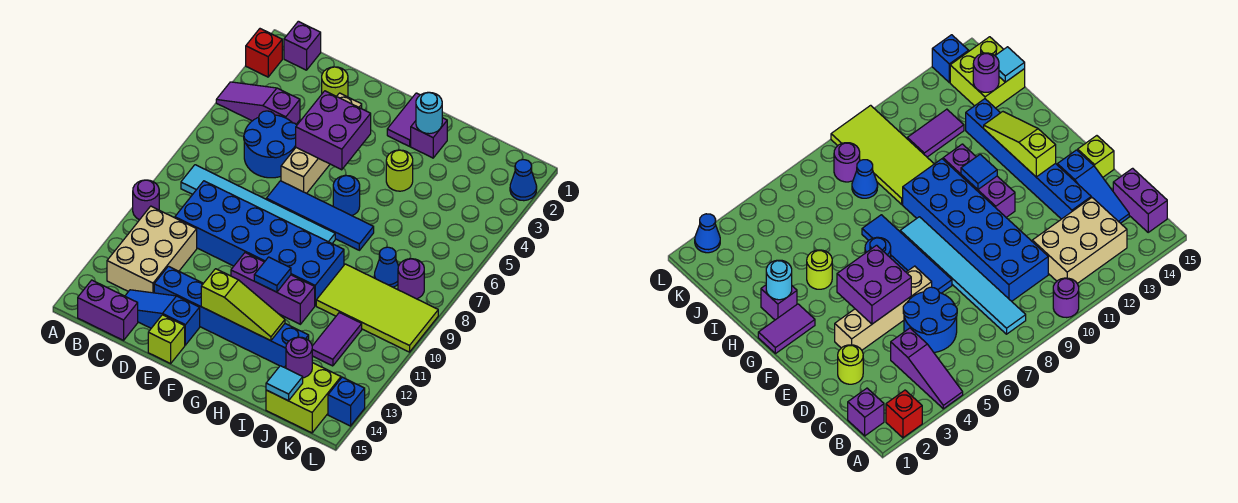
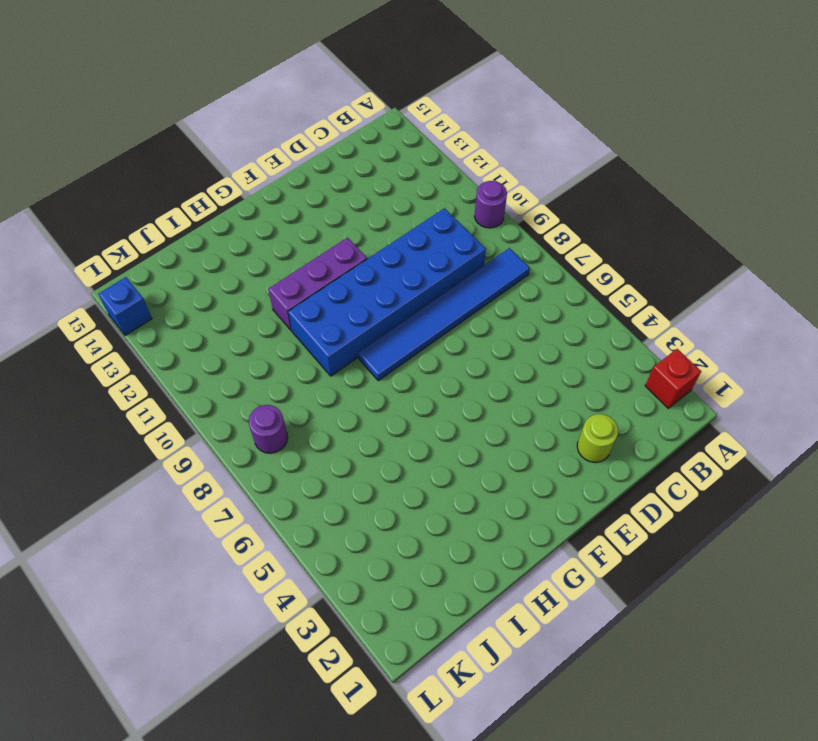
blue 1x6 tile [358,248,530,381] -> cyan 1x6 tile [181,165,335,243]
none -> purple 1x3 slope [216,82,300,124]
none -> purple 1x1 brick [284,21,321,70]
none -> tan 2x3 brick [107,206,197,293]
none -> purple 1x2 brick [78,280,138,340]

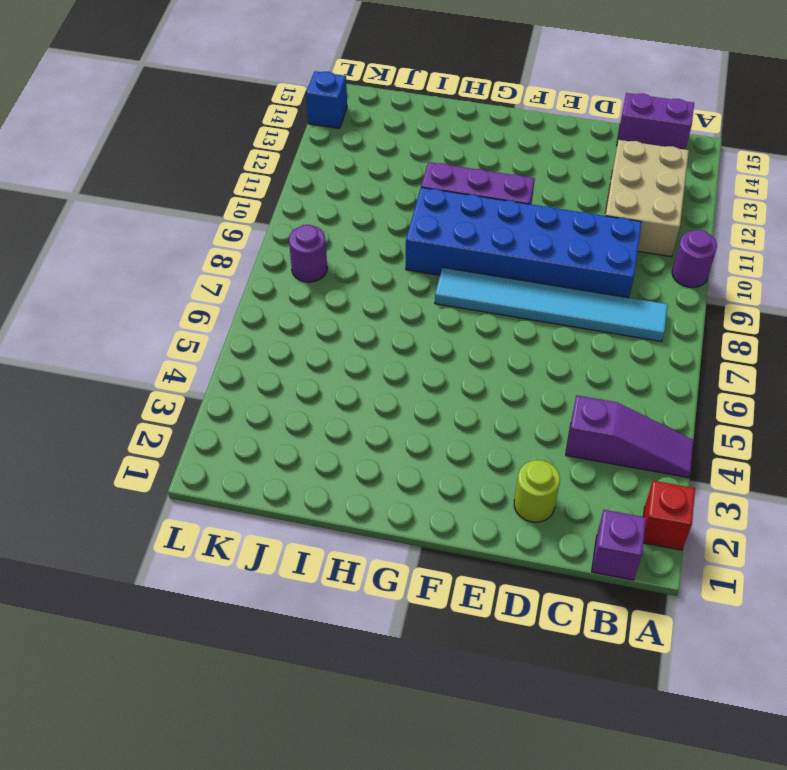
none -> blue 2x2 round brick [244,111,297,178]
none -> blue 1x3 slope [125,290,200,345]
none -> blue 1x6 brick [154,266,309,367]
none -> tan 1x4 brick [281,93,362,193]

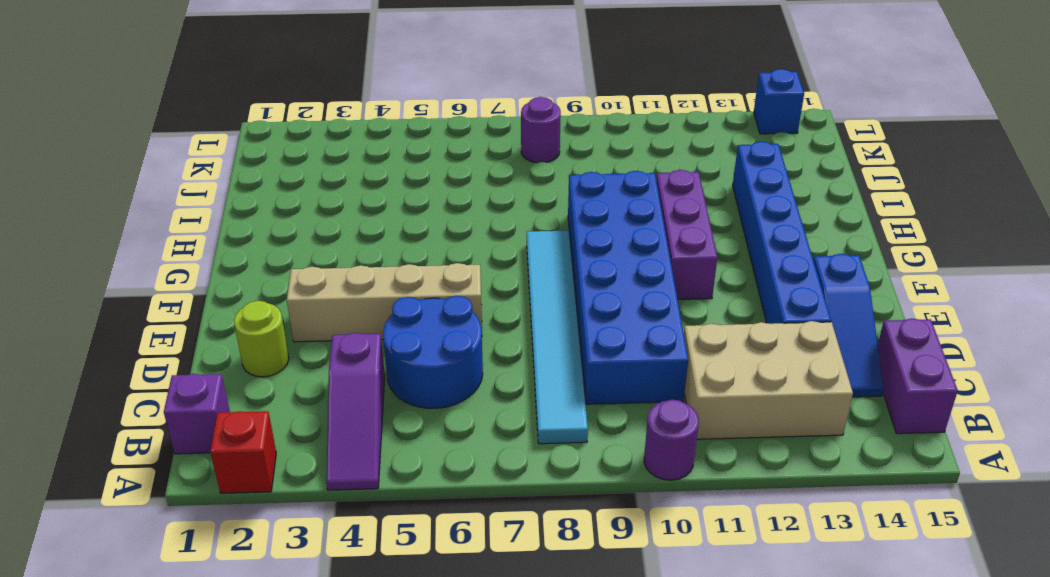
none -> blue 1x4 tile [266,181,374,250]
none -> lime 1x1 brick [148,315,185,363]
none -> purple 1x2 tile [387,93,420,146]
none -> blue 1x1 round brick [333,176,360,216]

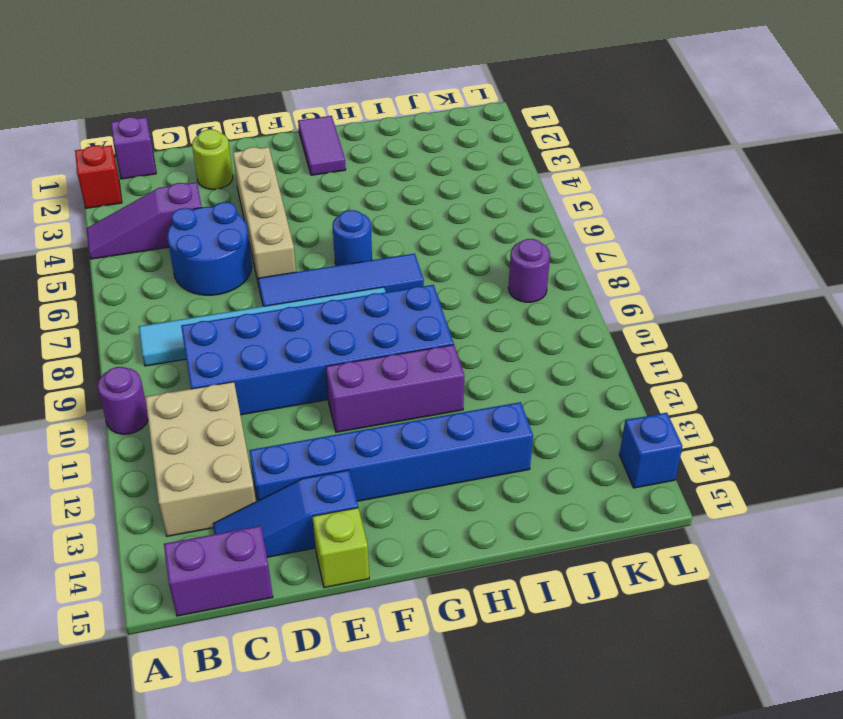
none -> purple 1x1 brick [411,118,447,158]
none -> lime 1x1 round brick [386,150,413,191]
none -> lime 2x4 tile [316,264,438,352]
none -> blue 1x1 cone [374,247,398,287]

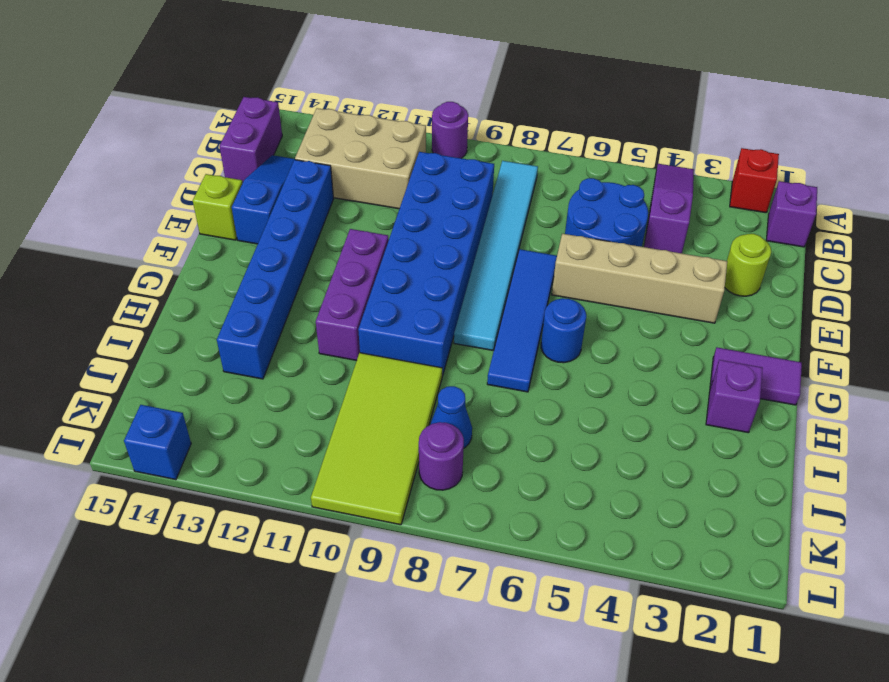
none -> lime 1x1 round brick [386,150,413,191]
none -> purple 1x2 tile [312,313,362,366]
none -> lime 2x2 brick [266,363,341,433]
none -> blue 1x1 cone [510,160,537,201]

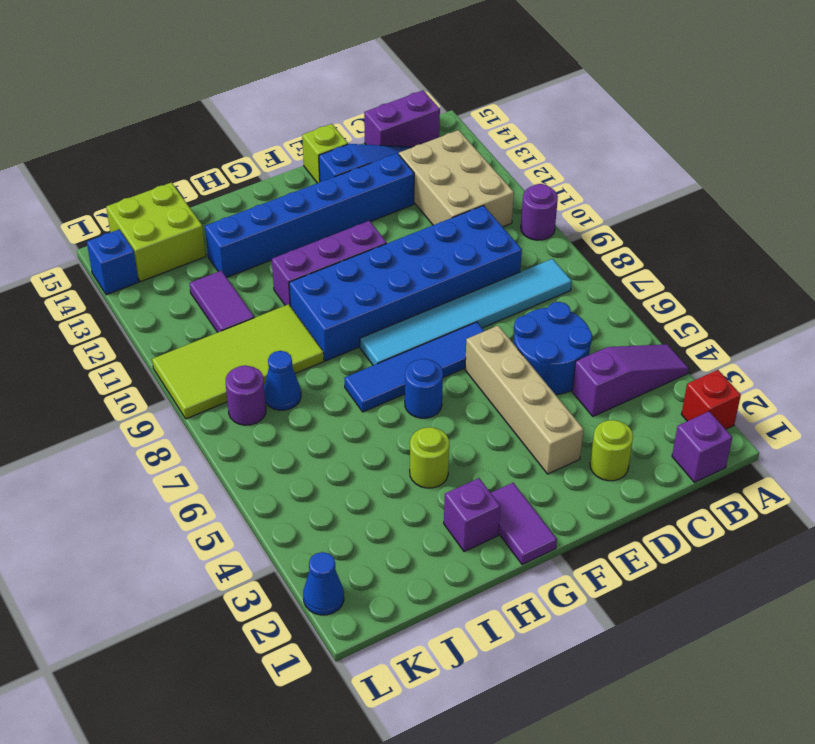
none -> purple 2x2 brick [296,91,371,170]
none -> lime 1x3 slope [201,269,285,341]
none -> blue 1x1 tile [254,257,291,292]
none -> cyan 1x1 round brick [416,92,442,134]

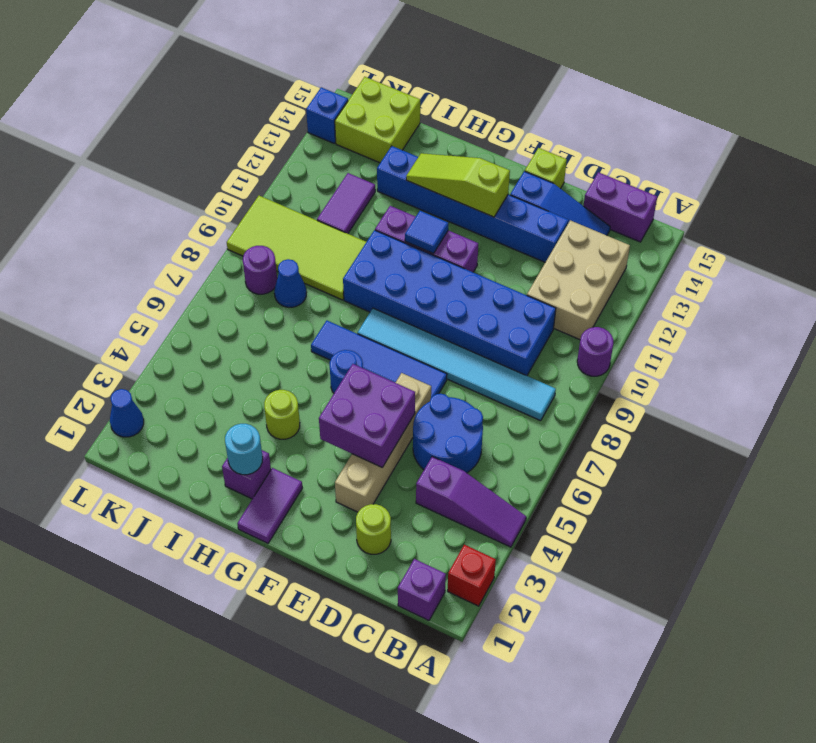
none -> purple 1x1 round brick [286,337,312,378]
none -> cyan 1x1 tile [266,366,303,401]

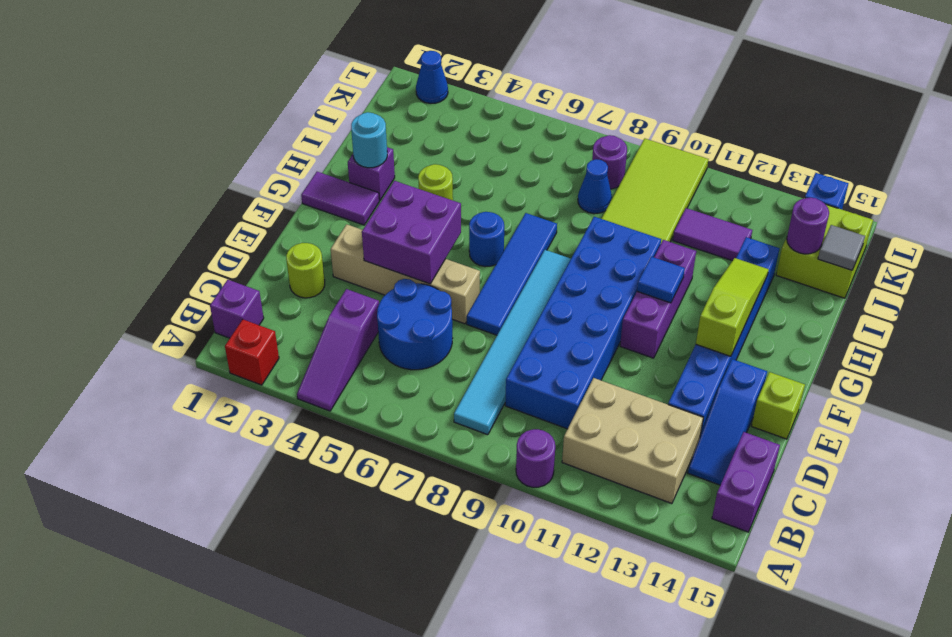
grey 1x1 tile [818,225,865,270] -> cyan 1x1 tile [266,366,303,401]

